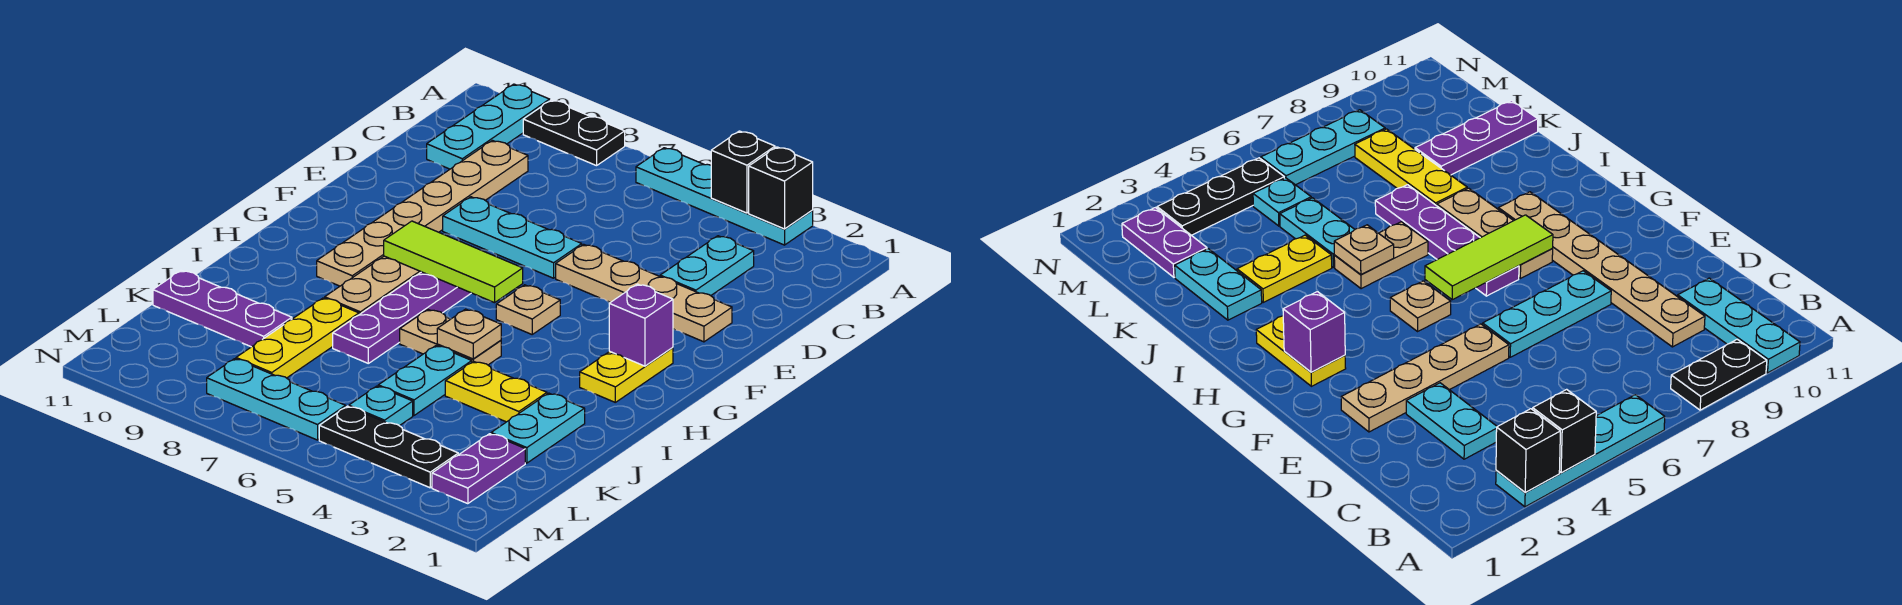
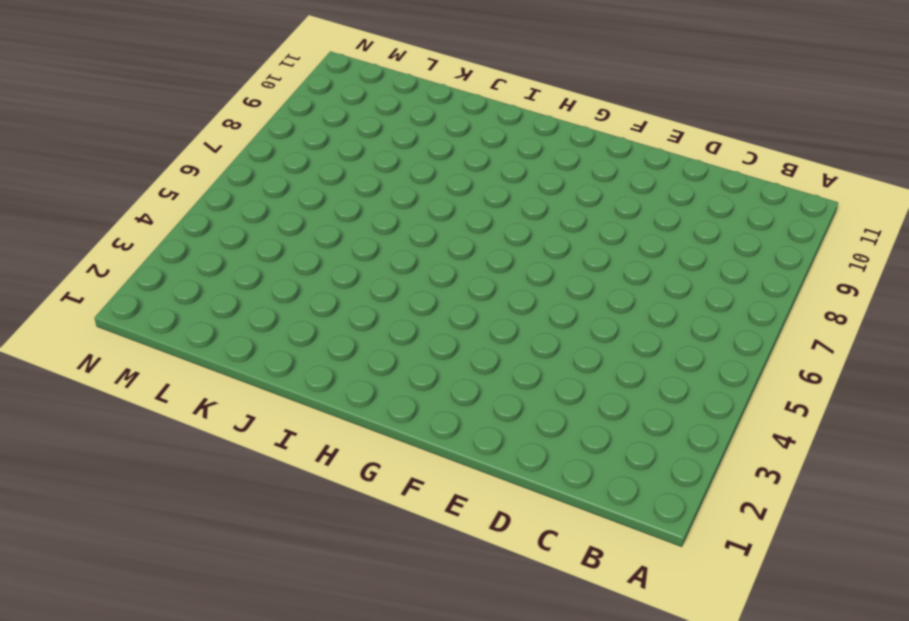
none -> cyan 1x4 plate [636,148,813,245]
none -> black 1x2 plate [523,100,625,166]
none -> cyan 1x3 plate [427,84,550,169]

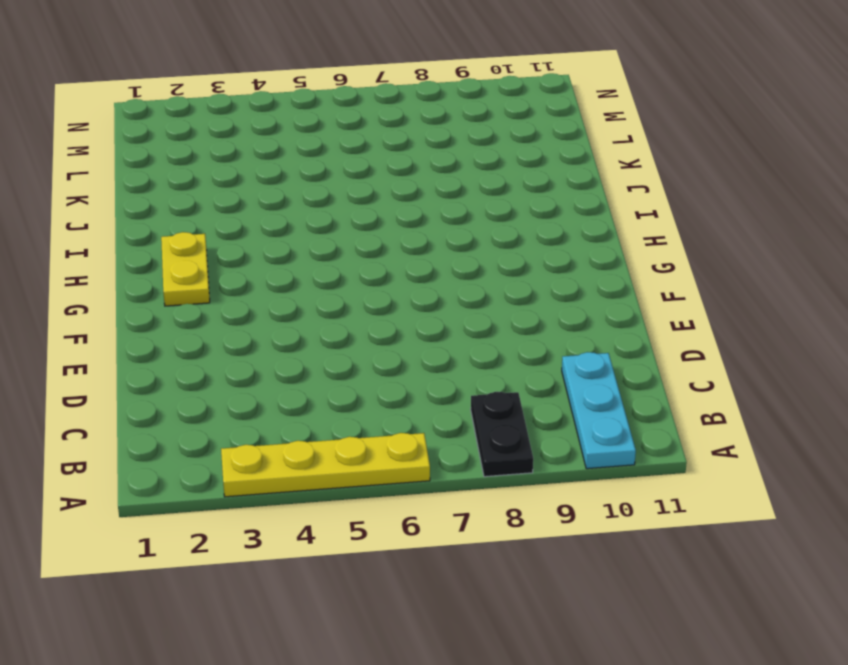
yellow 1x4 plate [221,433,430,497] -> cyan 1x4 plate [636,148,813,245]
black 1x2 plate [471,392,533,477] -> black 1x2 plate turned to [523,100,625,166]
none -> cyan 1x2 plate [660,236,754,296]
none -> tan 1x6 plate [317,140,528,286]
none -> tan 1x4 plate [556,244,732,342]

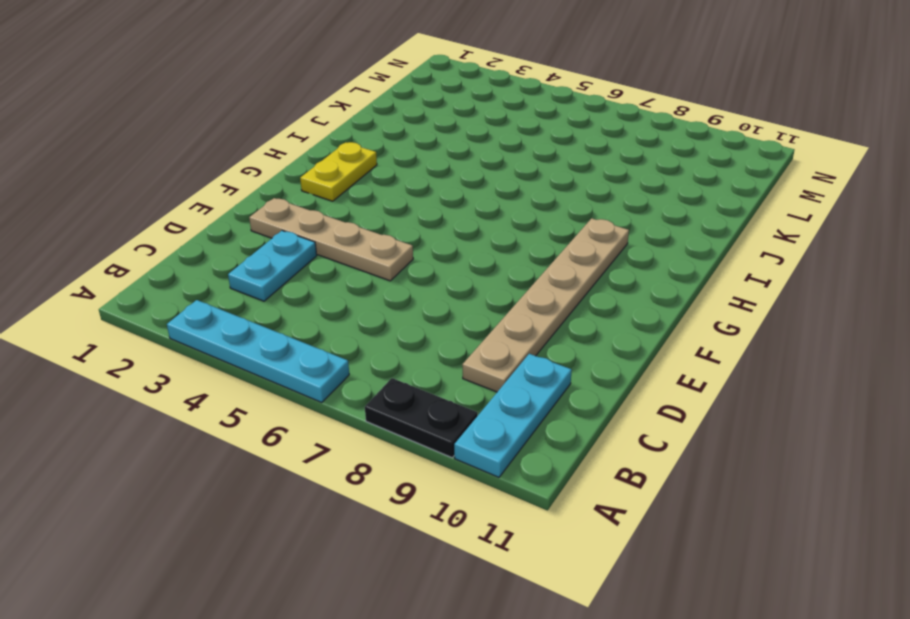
none -> cyan 1x3 plate [443,197,582,278]
none -> tan 1x1 plate [496,285,560,334]
none -> purple 1x4 plate [333,272,471,363]

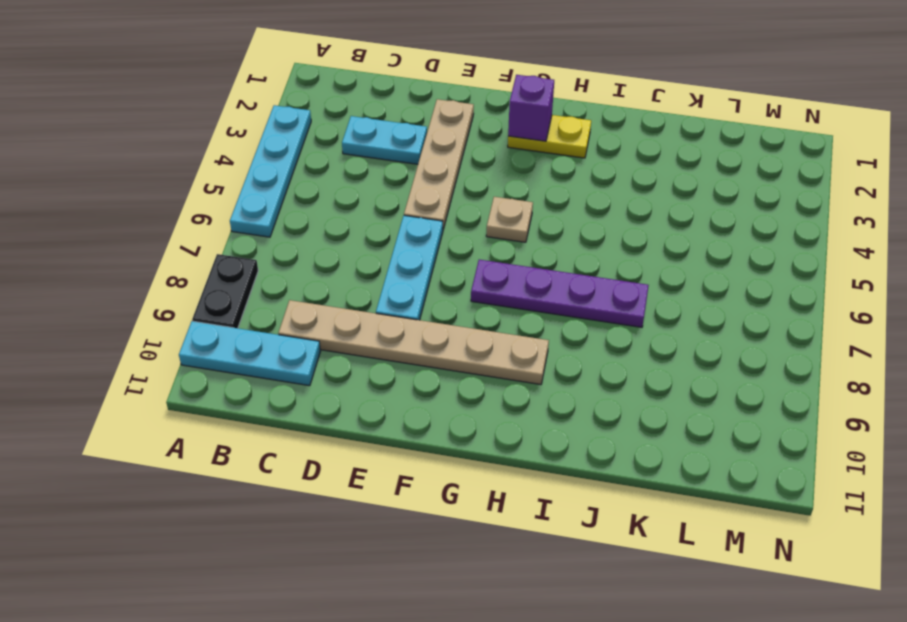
none -> tan 1x3 plate [325,256,421,315]
none -> tan 1x2 plate [400,310,501,365]
none -> cyan 1x2 plate [491,393,585,463]

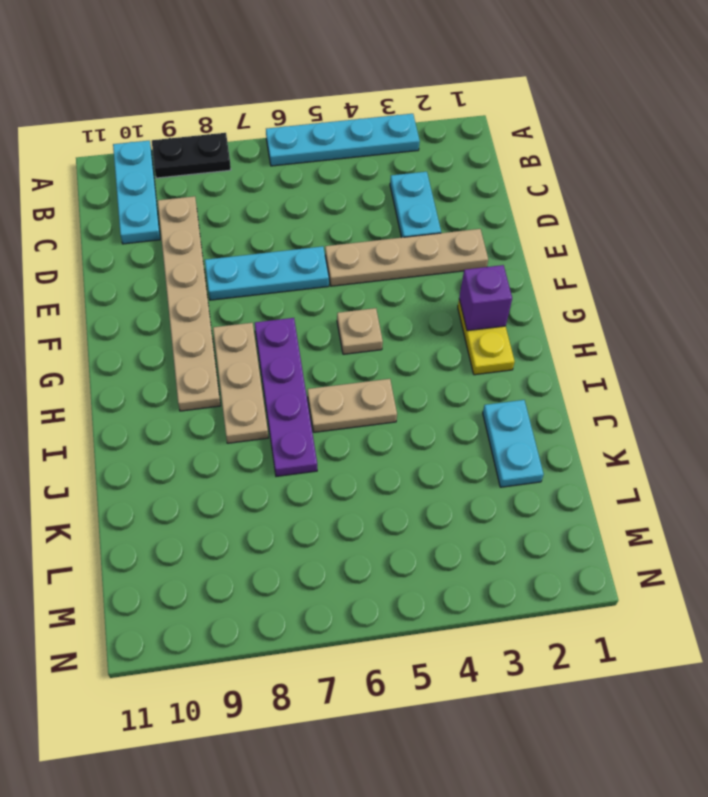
none -> yellow 1x2 plate [445,361,547,422]
none -> cyan 1x2 plate [378,346,472,415]
none -> yellow 1x3 plate [236,298,359,378]

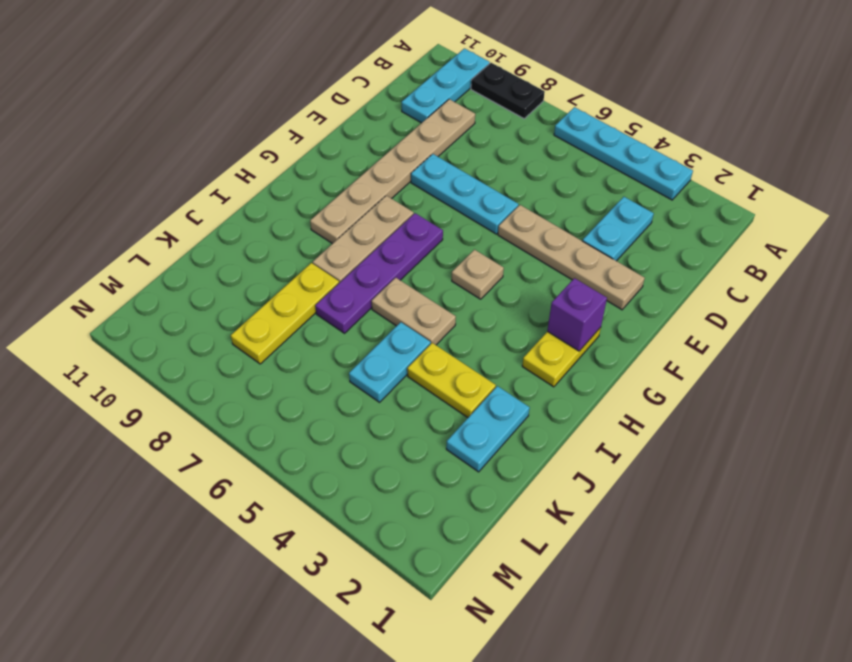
none -> purple 1x3 plate [153,271,292,347]
none -> purple 1x2 plate [432,434,525,504]
none -> cyan 1x1 plate [349,386,413,426]

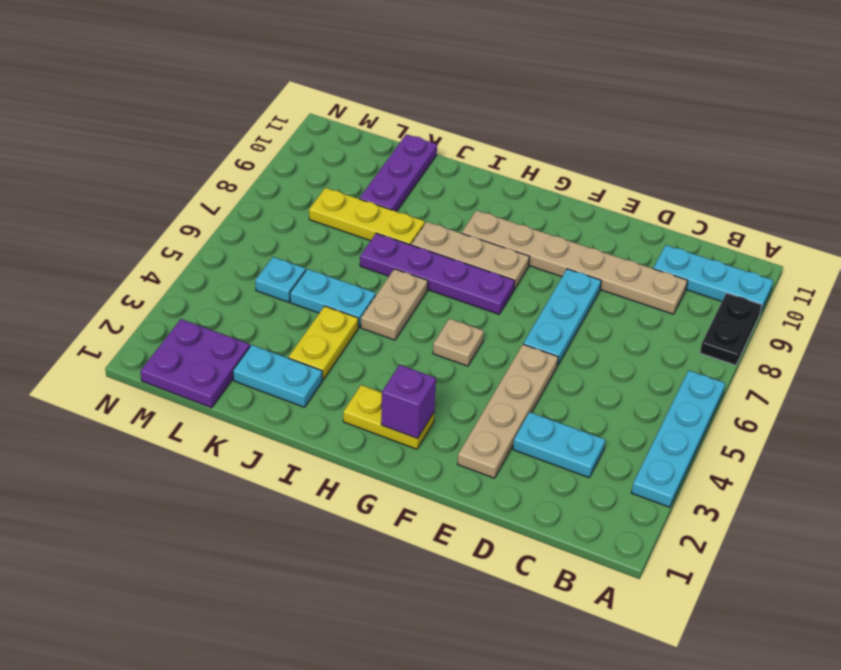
purple 2x2 plate [141,319,250,408] -> purple 1x2 plate [432,434,525,504]
none -> black 1x3 plate [319,406,458,488]
none -> cyan 1x3 plate [207,359,346,440]
none -> black 1x1 brick [749,147,813,229]

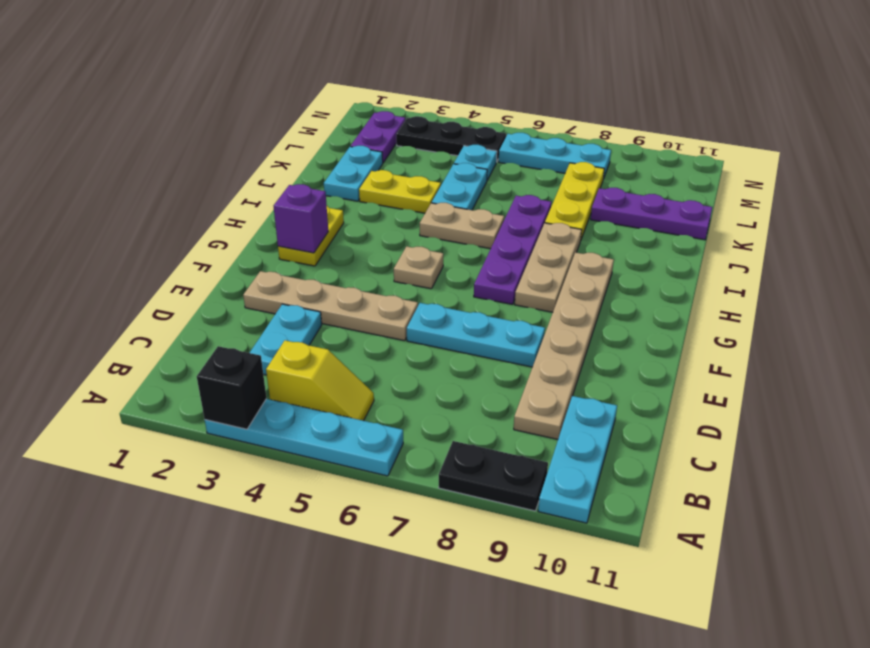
yellow 1x2 slope [266,340,374,421] -> none
none -> black 1x1 brick [711,131,775,213]
none -> lime 1x3 tile [384,221,523,303]
none -> tan 1x1 plate [437,309,501,359]

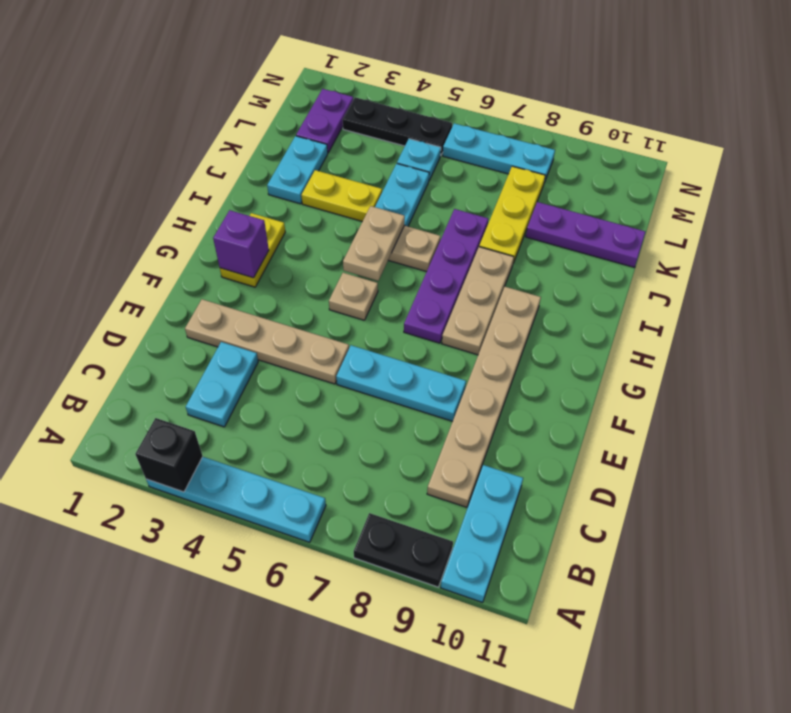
tan 1x2 plate [343,206,405,281] -> tan 1x1 plate [437,309,501,359]
none -> black 1x1 brick [711,131,775,213]
none -> lime 1x3 tile [384,221,523,303]

